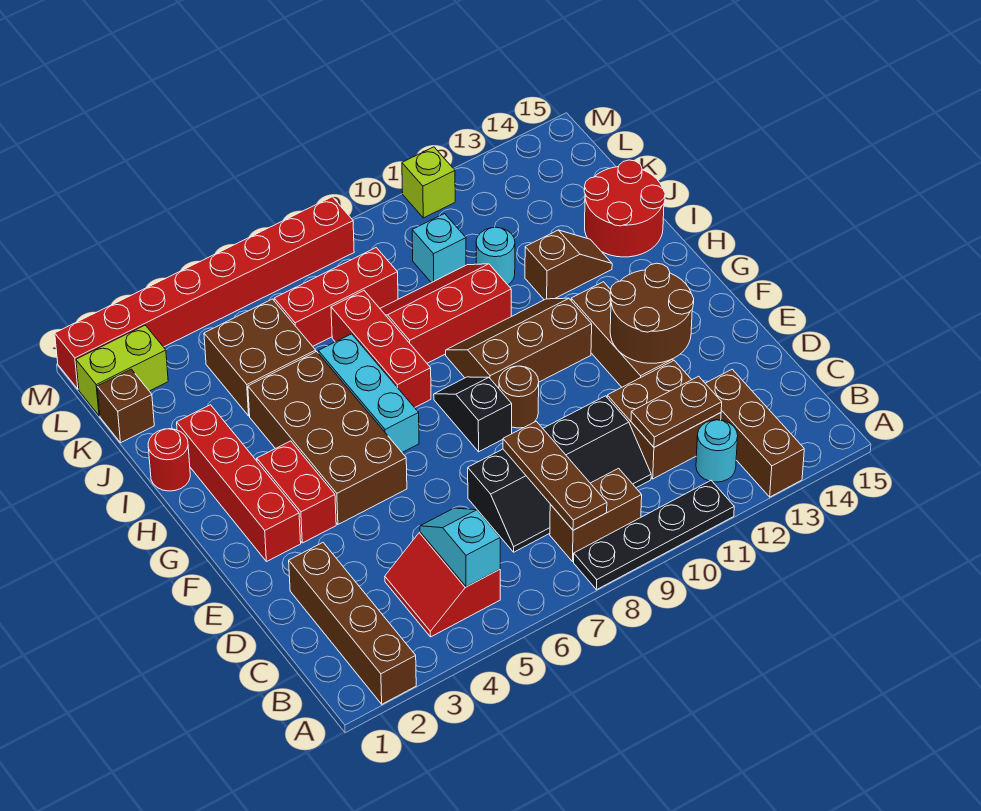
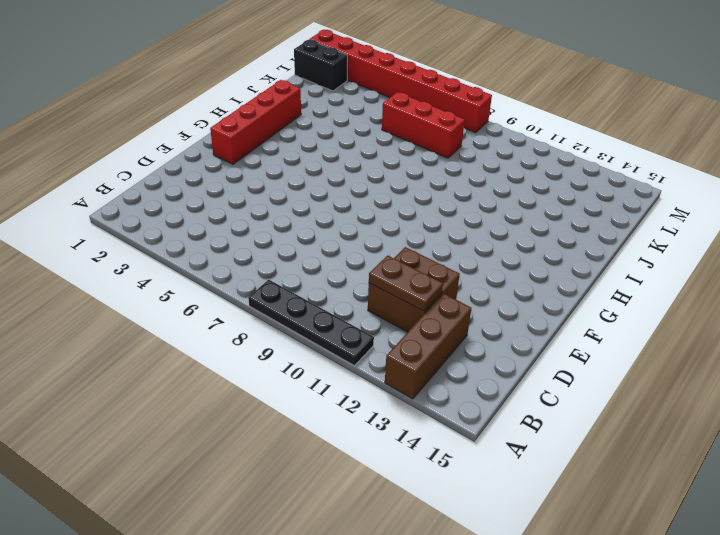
black 1x2 brick [294,40,347,91] -> lime 1x2 brick [76,325,168,416]
none -> brown 1x4 brick [289,543,416,704]
none -> red 2x2 slope [385,532,500,637]
none -> brown 1x2 brick [550,468,642,562]
none -> cyan 1x1 round brick [696,420,738,482]

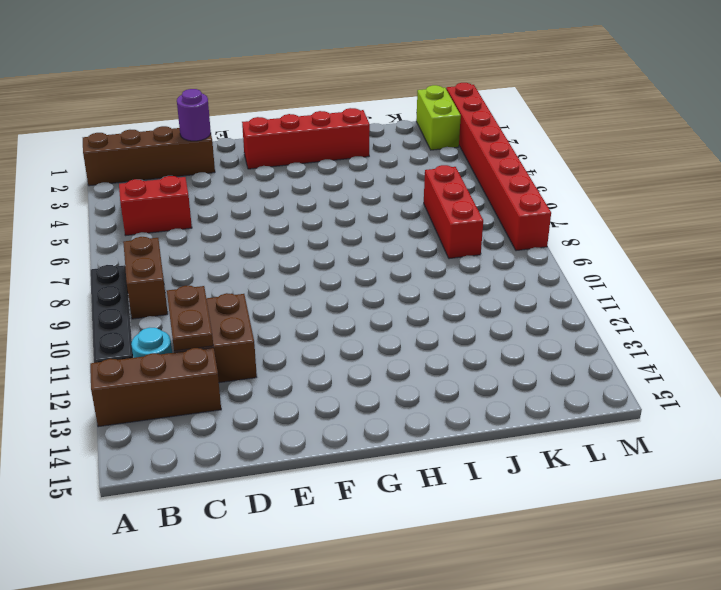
purple 1x1 round brick [177,89,211,141] -> none
none -> black 2x4 slope [468,396,651,552]
none -> brown 1x3 brick [571,282,673,387]
none -> red 1x2 brick [257,441,336,543]
none -> brown 2x4 brick [248,351,407,524]

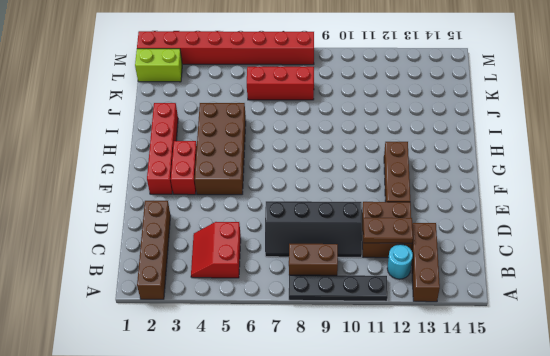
none -> black 1x2 slope [434,377,512,452]
none -> brown 1x1 round brick [499,366,539,428]
none -> cyan 1x3 brick [318,334,419,452]
none -> brown 2x3 slope [446,298,592,388]

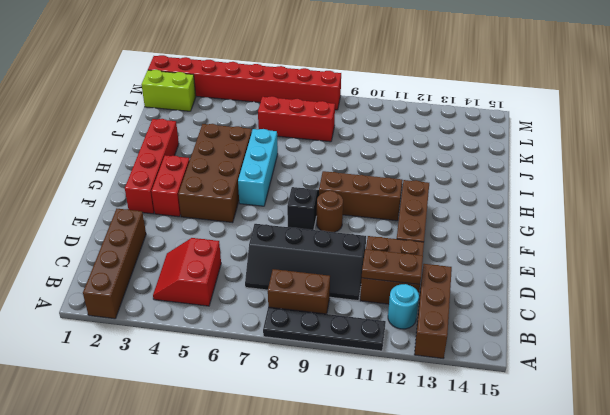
none -> red 1x3 brick [331,291,431,408]
none -> red 1x1 round brick [148,429,190,491]
none -> red 2x3 slope [380,264,511,363]
none -> brown 1x2 slope [525,230,612,300]

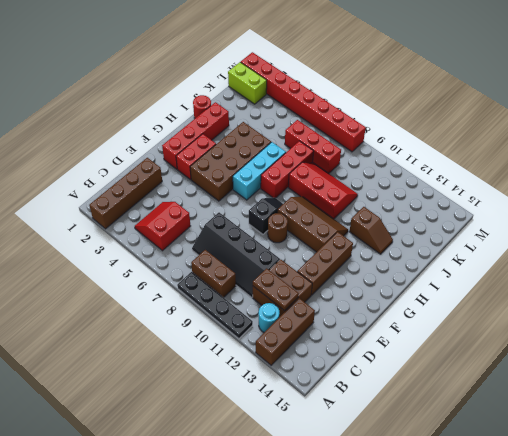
none -> red 2x2 round brick [584,160,665,257]
none -> brown 2x2 brick [204,299,316,416]
none -> cyan 1x1 round brick [476,227,515,285]
none -> brown 1x1 brick [97,369,154,443]

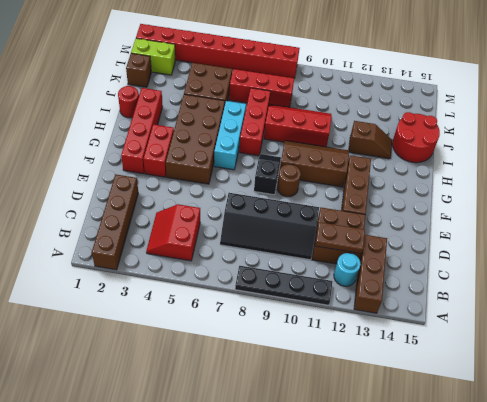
none -> brown 1x2 brick [550,468,642,562]
none -> cyan 1x1 round brick [476,227,515,285]
none -> cyan 1x1 brick [412,214,466,283]
none -> lime 1x1 brick [402,147,455,218]

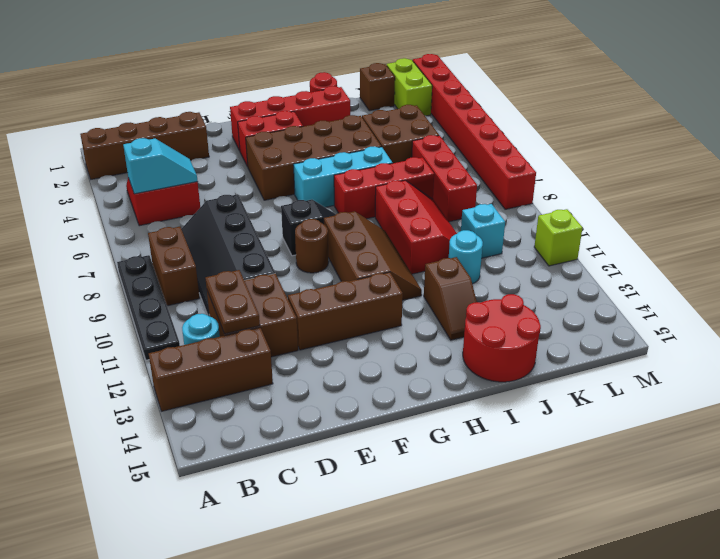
none -> brown 1x3 plate [503,421,607,530]
none -> brown 2x2 round brick [610,263,694,363]

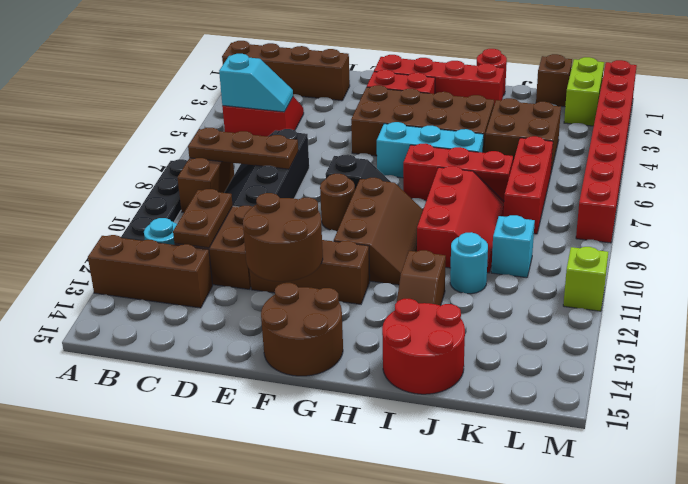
brown 2x2 round brick [261,283,343,376] -> none

